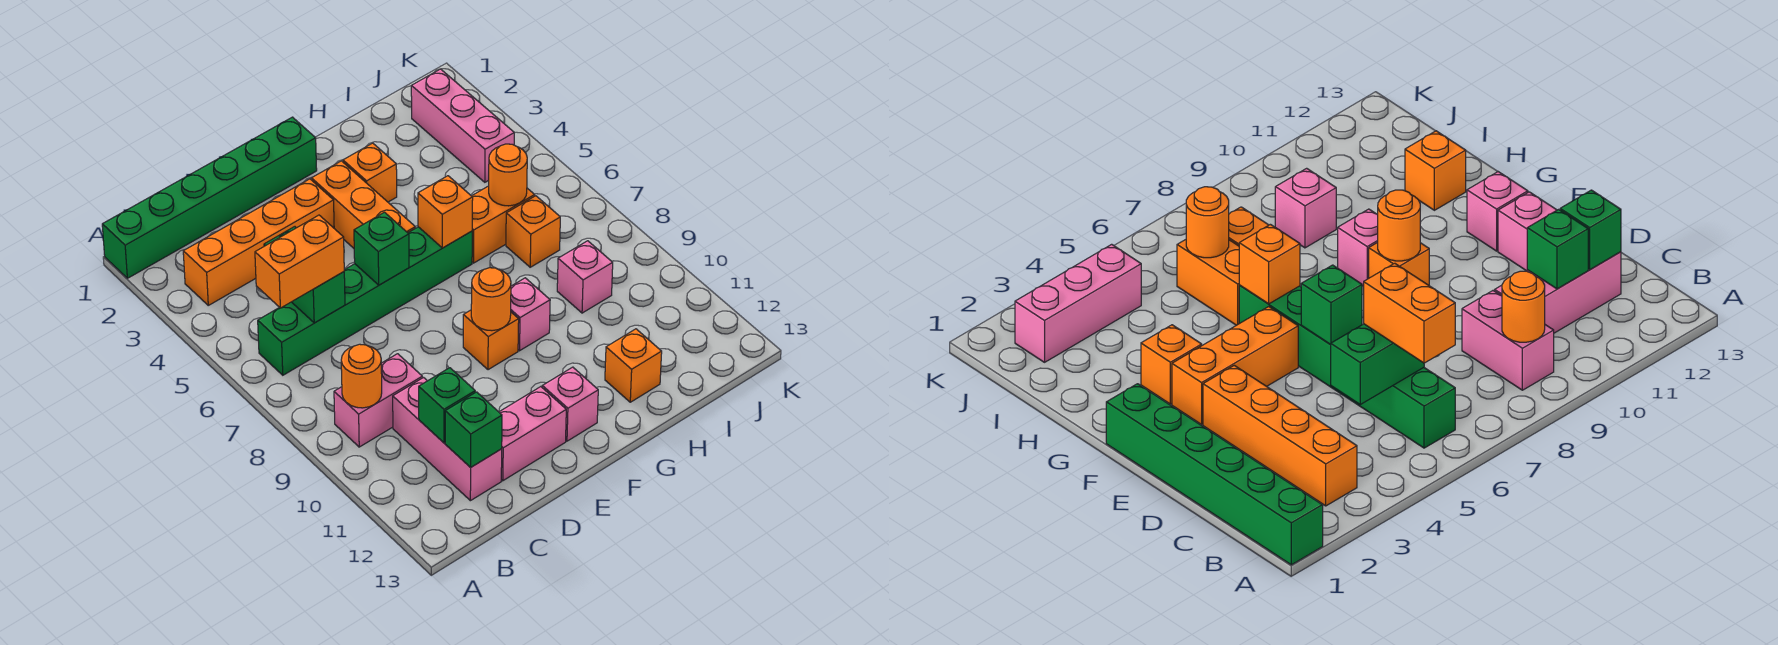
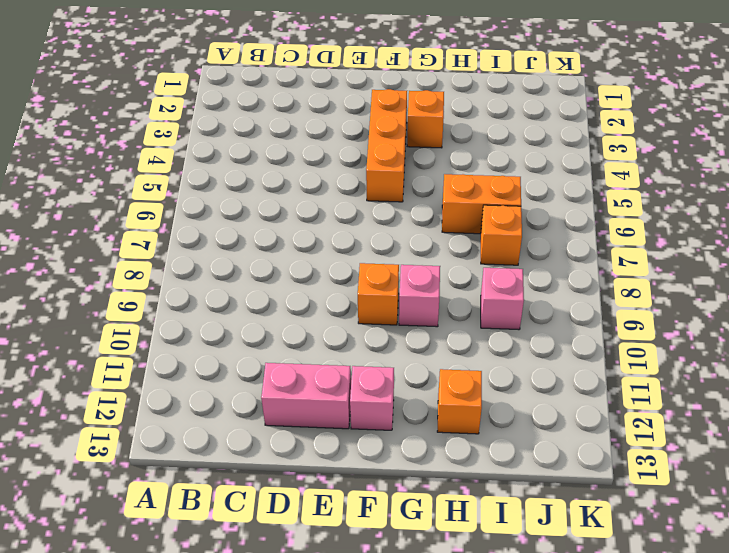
none -> green 1x6 brick [102,117,317,278]
none -> orange 1x4 brick [183,179,334,305]
none -> green 1x6 brick [258,227,472,375]

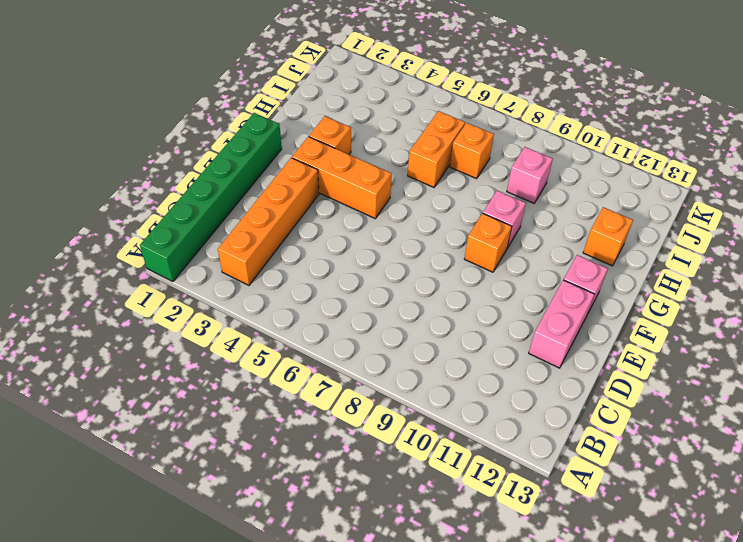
none -> green 1x6 brick [258,227,472,375]
none -> pink 1x2 brick [334,354,422,447]
none -> pink 1x3 brick [393,378,502,501]

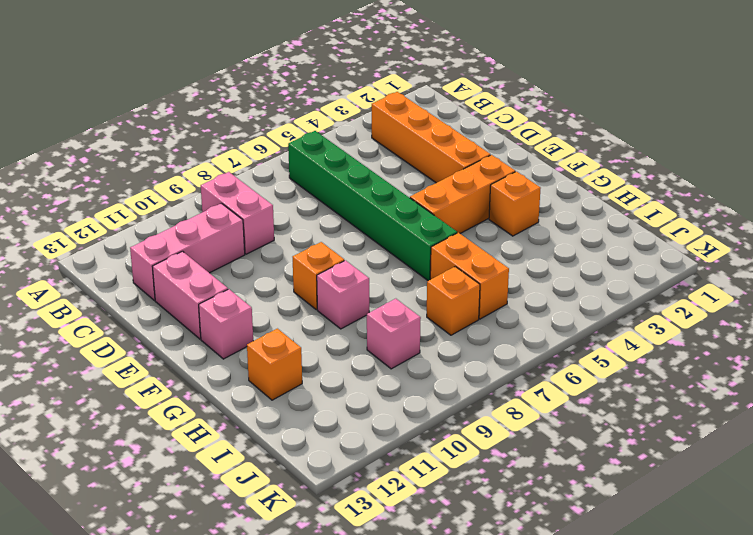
none -> green 1x6 brick [102,117,317,278]
none -> pink 1x3 brick [411,69,514,182]
none -> orange 1x1 round brick [341,344,382,408]

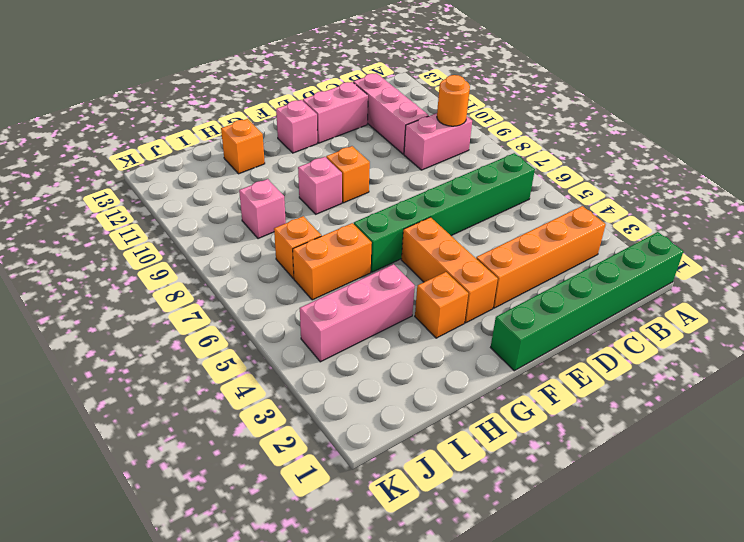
pink 1x3 brick [300,264,415,362] -> pink 1x3 brick turned to [411,69,514,182]
none -> green 1x2 brick [264,227,345,323]
none -> green 1x1 brick [419,368,475,443]
none -> green 1x1 brick [445,392,502,467]

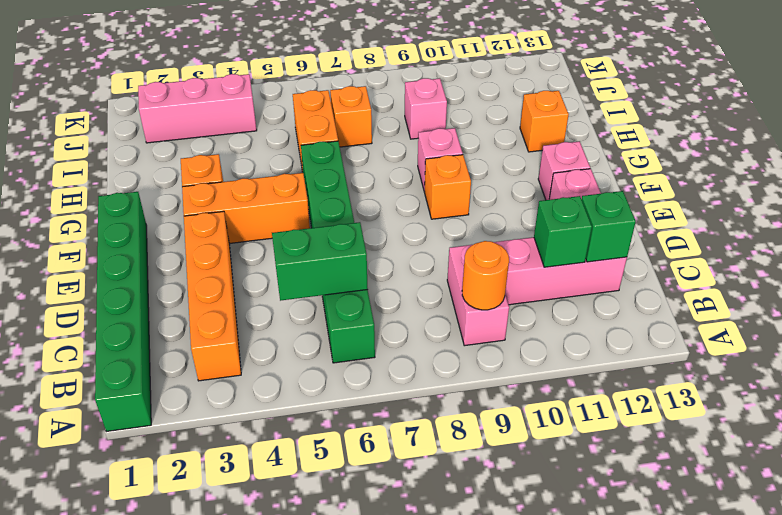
none -> green 1x1 brick [354,212,409,285]
none -> orange 1x1 round brick [471,268,511,331]
none -> orange 1x1 brick [418,176,473,248]

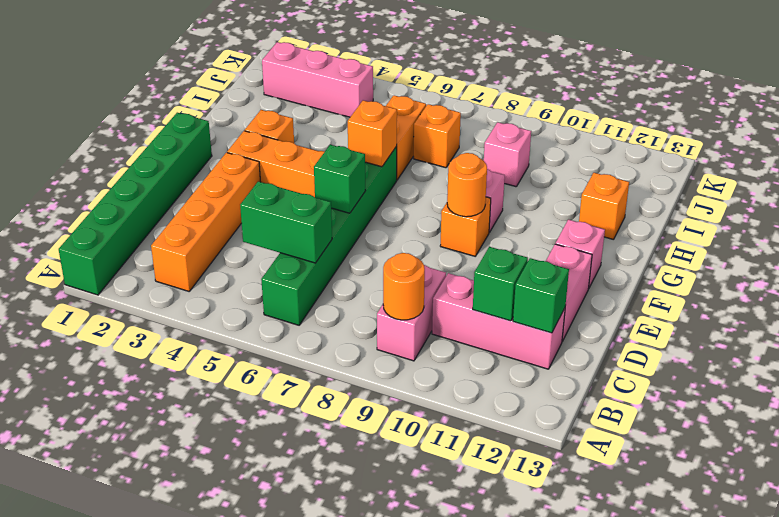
none -> orange 1x1 round brick [489,144,527,206]
none -> orange 1x2 brick [255,215,344,308]

